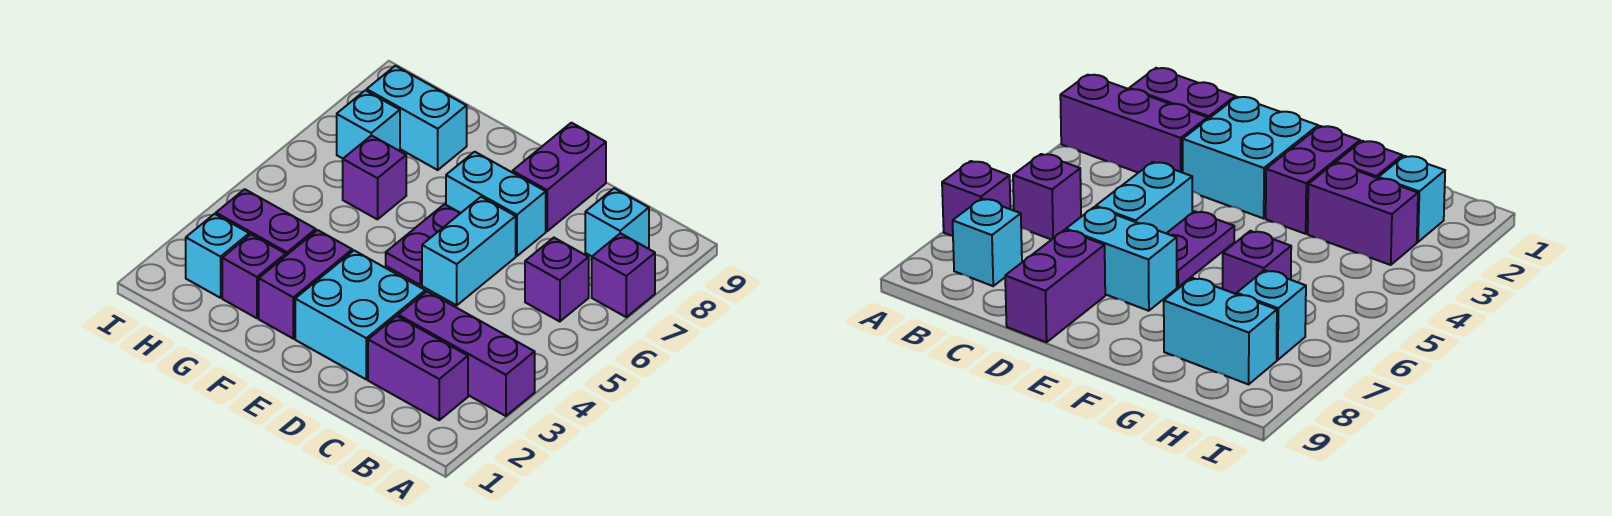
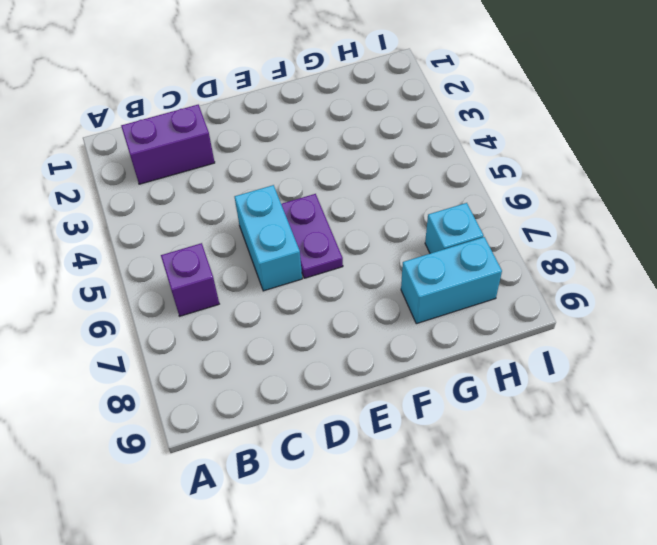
none -> purple 1x3 brick [398,291,535,416]
none -> purple 1x1 brick [592,233,655,317]
none -> cyan 1x1 brick [585,188,649,256]

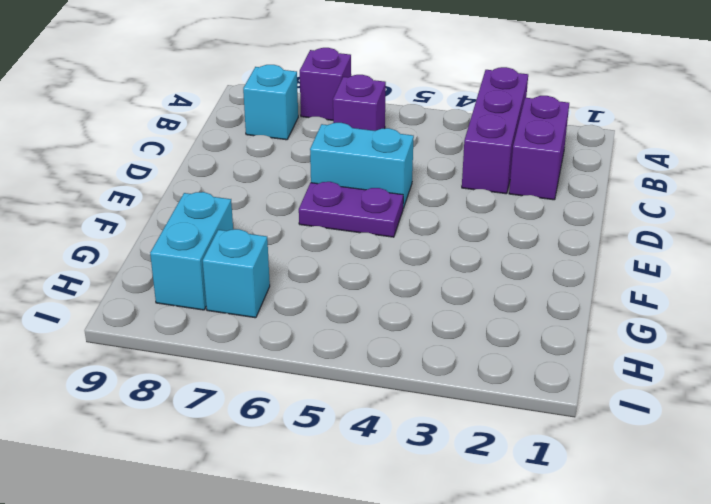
none -> cyan 2x2 brick [295,251,425,379]
none -> cyan 1x2 brick [446,152,546,256]
none -> purple 1x2 brick [513,123,606,231]

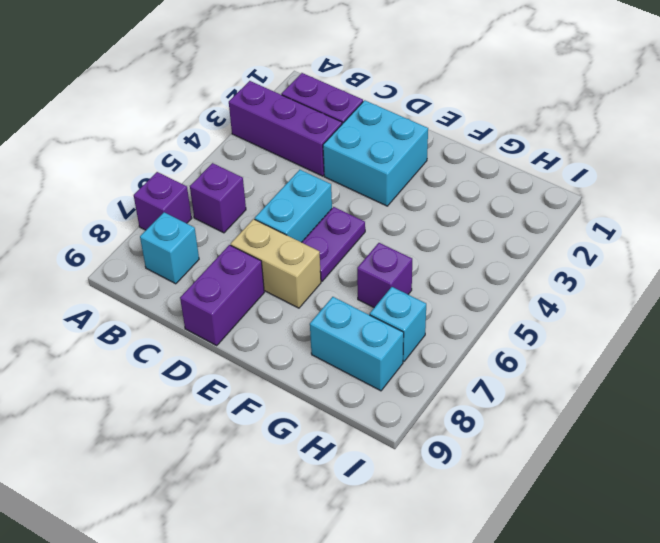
tan 1x2 brick [231,219,321,308] -> cyan 1x2 brick [446,152,546,256]
none -> purple 1x2 brick [259,230,352,339]
none -> purple 1x1 brick [222,234,286,318]
none -> purple 1x2 brick [216,189,316,255]

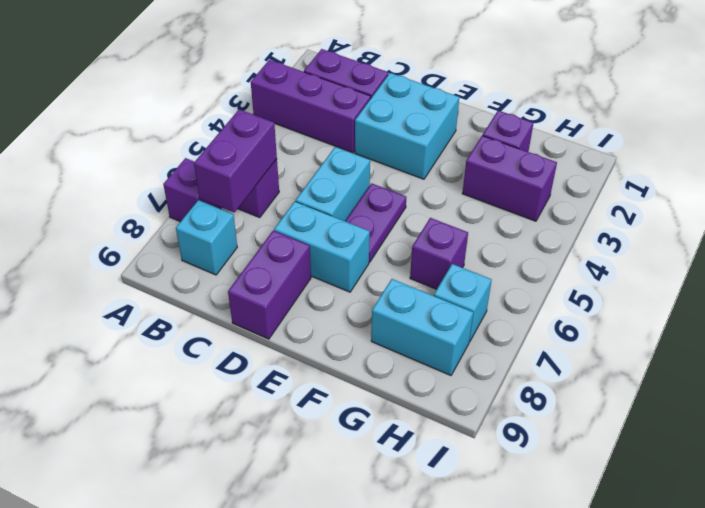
purple 1x2 brick [194,109,277,212] -> purple 1x2 brick moved to [259,230,352,339]
none -> cyan 1x1 brick [186,214,249,298]

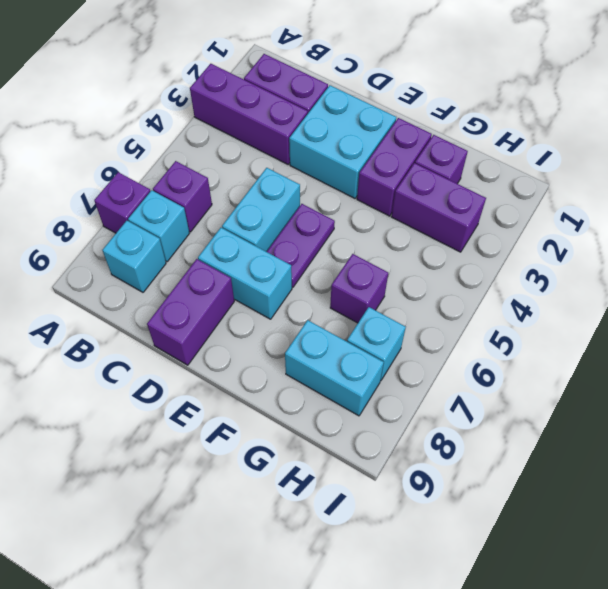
cyan 1x1 brick [128,190,189,262] -> cyan 1x1 brick moved to [186,214,249,298]

